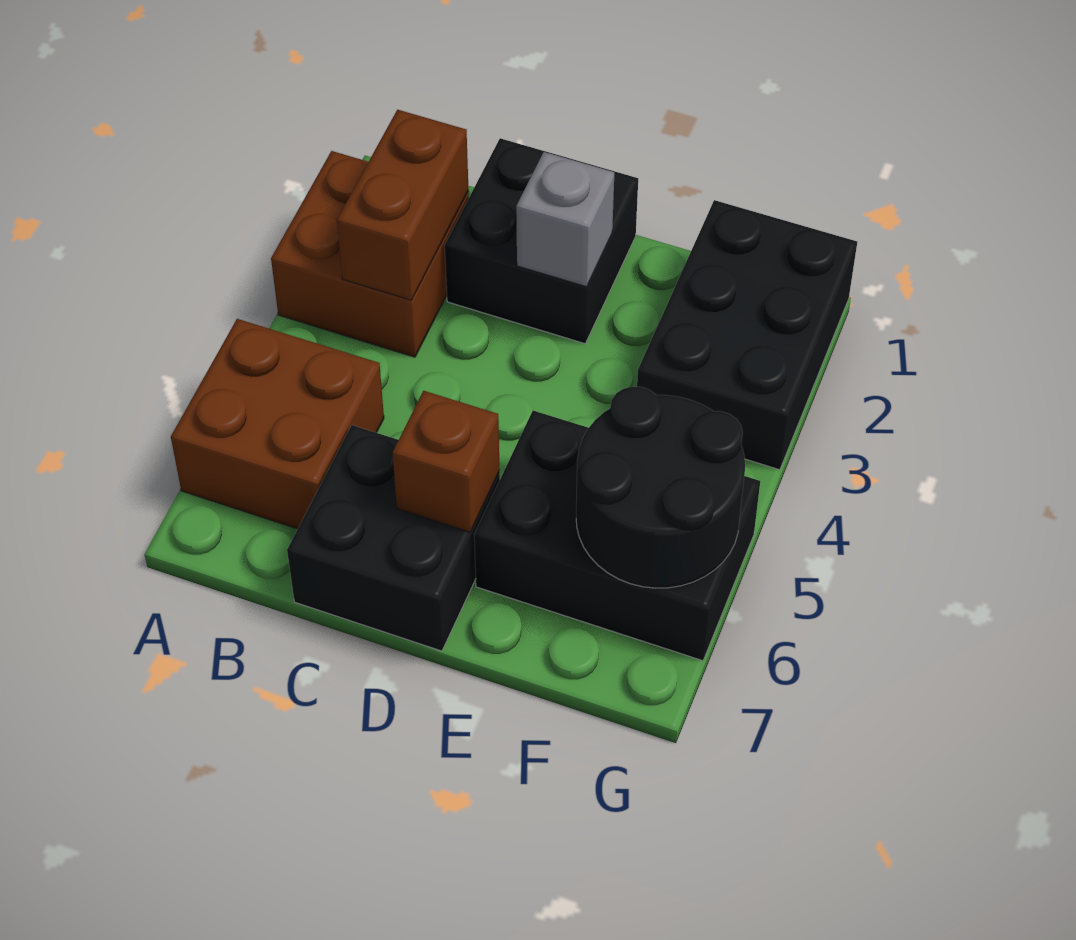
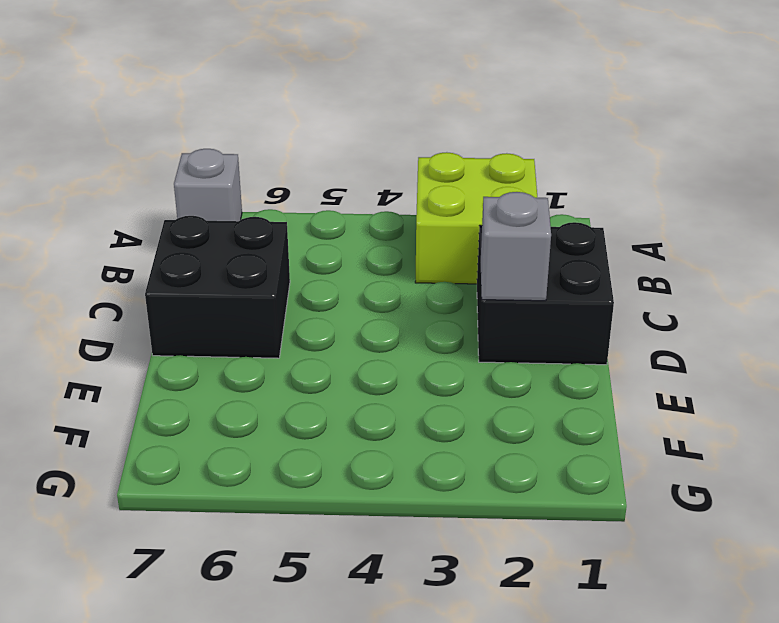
lime 2x2 brick [415,152,537,284] -> brown 2x2 brick [271,151,469,357]
grey 1x1 brick [174,149,242,221] -> none
none -> brown 2x2 brick [171,319,384,529]
none -> black 2x3 brick [474,411,760,661]

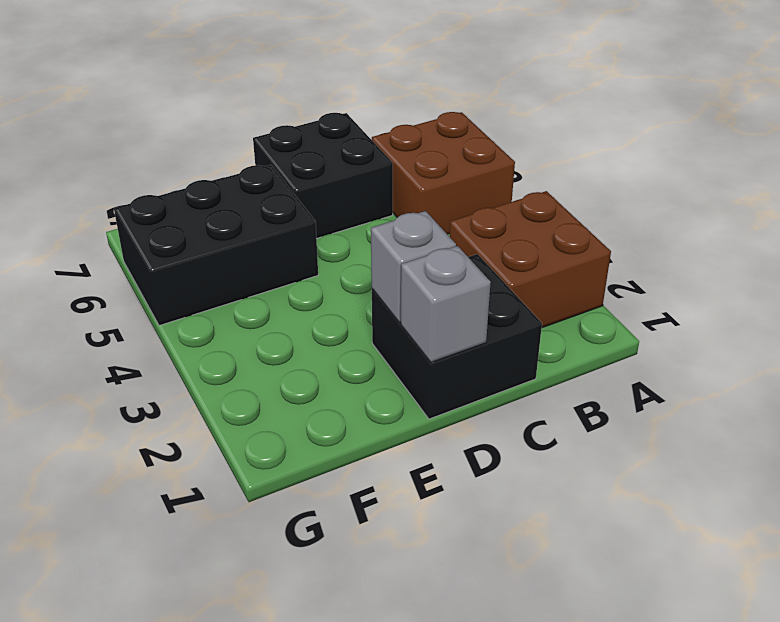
grey 1x1 brick [401,246,491,362] -> none
none -> black 2x3 brick [637,200,857,470]
none -> brown 1x2 brick [337,110,469,300]

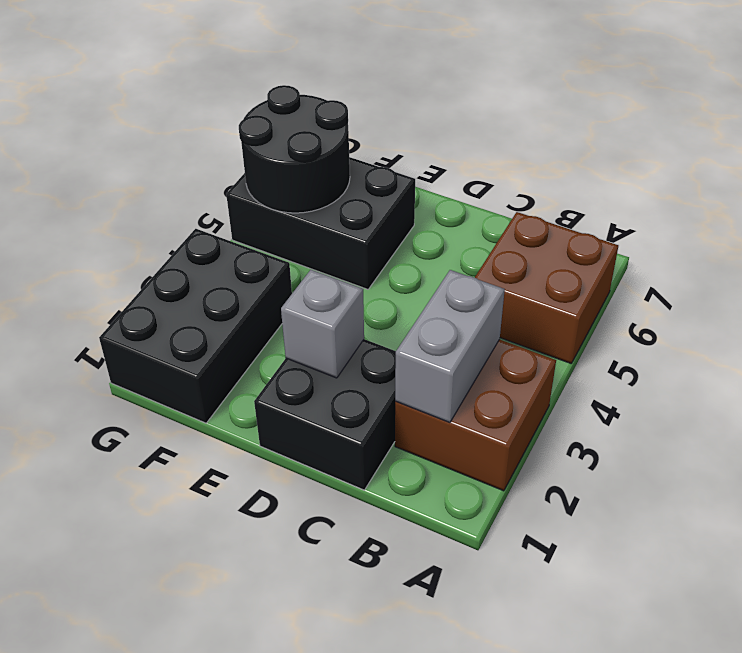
grey 1x2 brick [395,270,505,422] -> brown 1x2 brick [337,110,469,300]
none -> black 2x2 brick [287,425,500,651]
none -> brown 1x1 brick [393,391,500,532]

